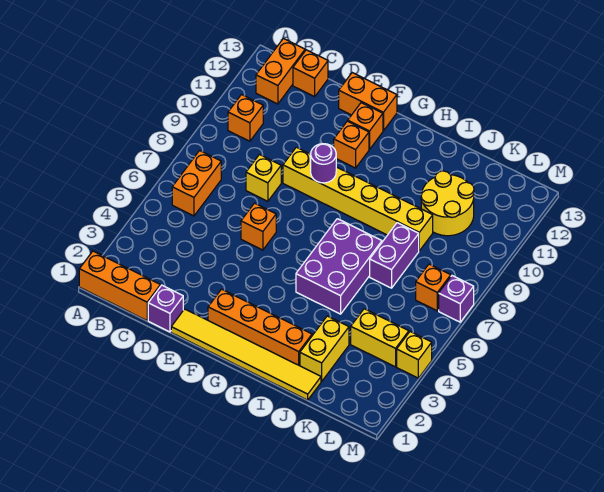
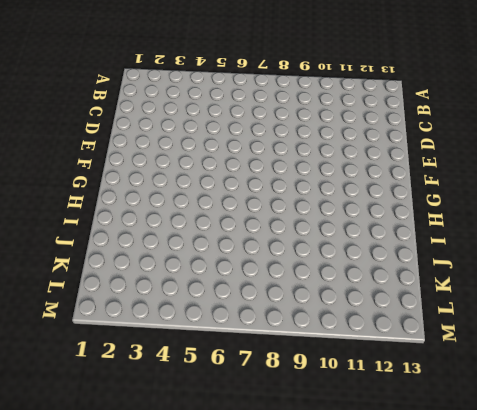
none -> orange 1x3 brick [79,251,160,320]
none -> orange 1x2 brick [172,151,221,216]
none -> orange 1x1 brick [228,95,263,141]

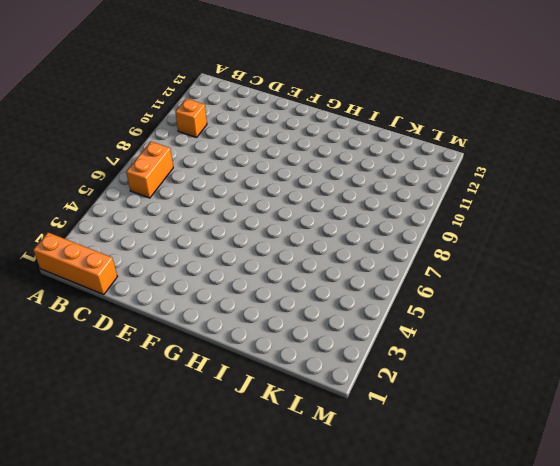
none -> orange 1x2 brick [256,39,305,104]
none -> orange 1x1 brick [293,50,328,97]
none -> purple 1x1 brick [148,285,183,332]

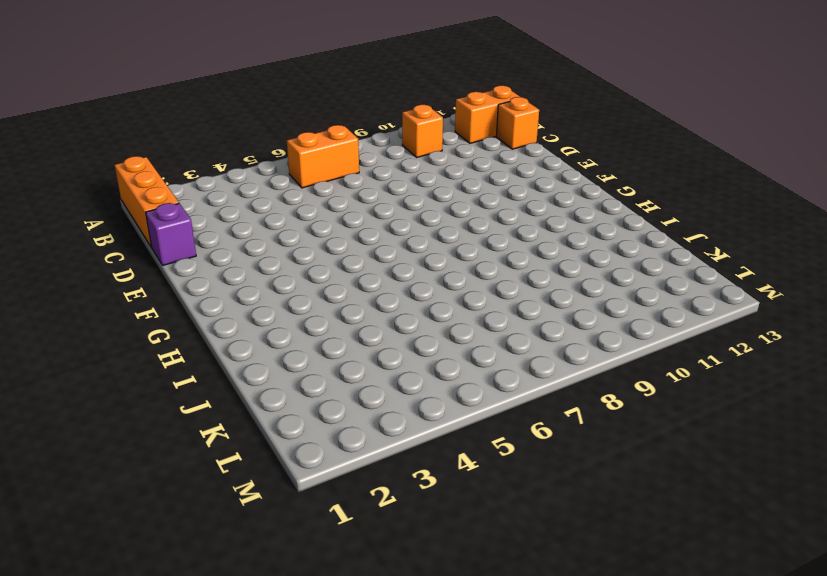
none -> yellow 1x1 brick [246,155,281,201]
none -> yellow 1x6 tile [171,309,321,400]
none -> orange 1x1 brick [241,203,276,250]

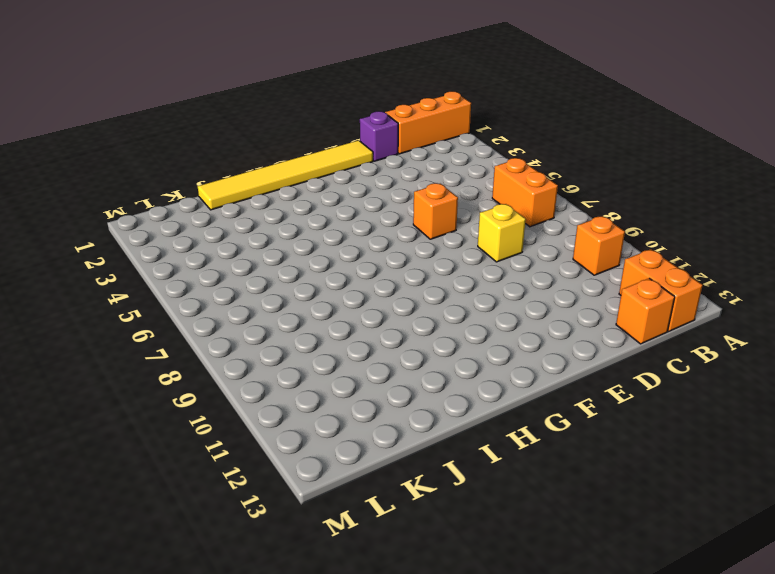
none -> yellow 1x6 brick [283,147,433,251]
none -> orange 1x2 brick [339,73,397,131]
none -> orange 1x4 brick [208,289,312,366]

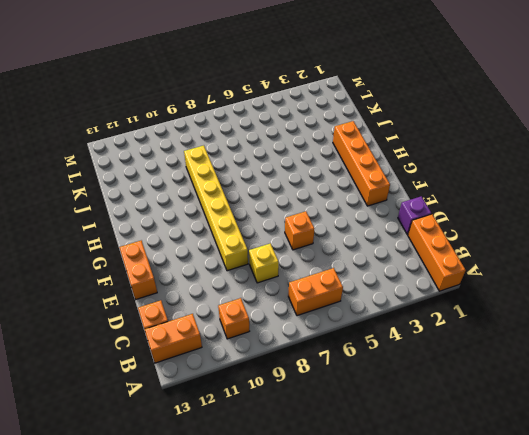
none -> yellow 1x6 tile [171,309,321,400]
none -> orange 1x1 brick [333,121,369,168]
none -> orange 1x1 brick [348,103,383,149]

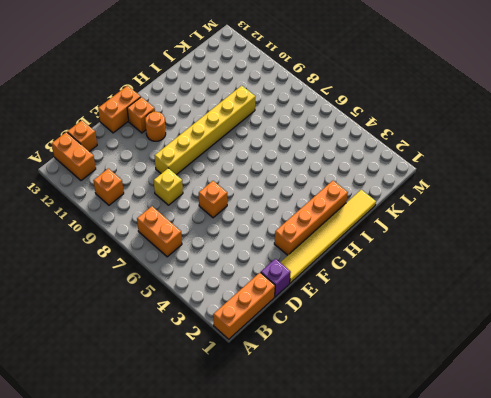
orange 1x1 round brick [145,112,166,141] -> orange 1x1 brick [333,121,369,168]
none -> purple 2x3 brick [296,219,382,314]
none -> yellow 1x2 brick [300,316,349,381]
none -> purple 1x2 brick [370,223,419,288]

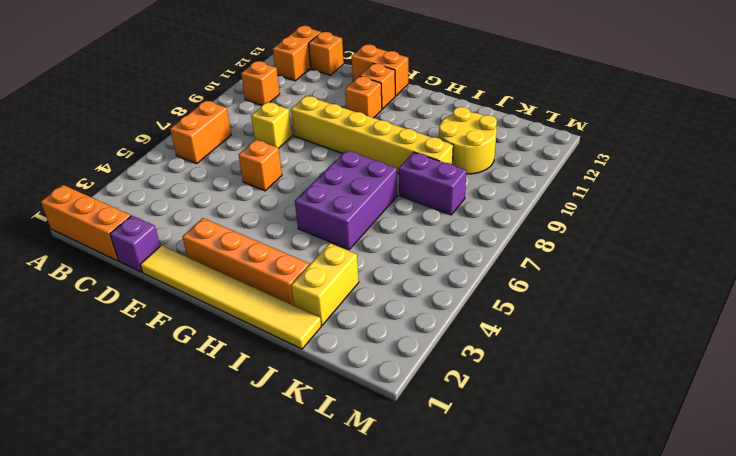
purple 1x2 brick [399,152,466,215] -> purple 1x2 brick turned to [370,223,419,288]
none -> yellow 1x2 brick [351,309,409,367]
none -> orange 1x1 brick [416,264,451,311]
none -> yellow 1x1 brick [397,332,432,378]

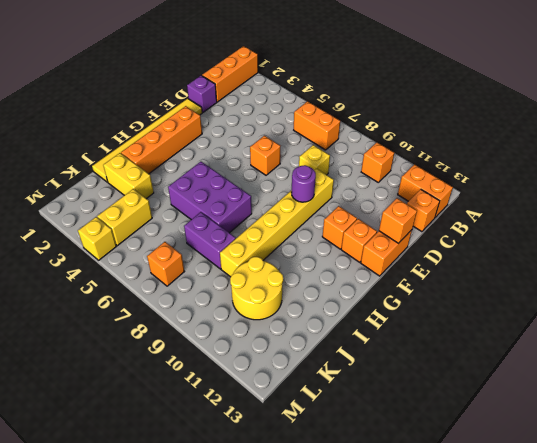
orange 1x1 brick [379,198,417,243] -> none
none -> purple 1x1 brick [439,276,474,322]

